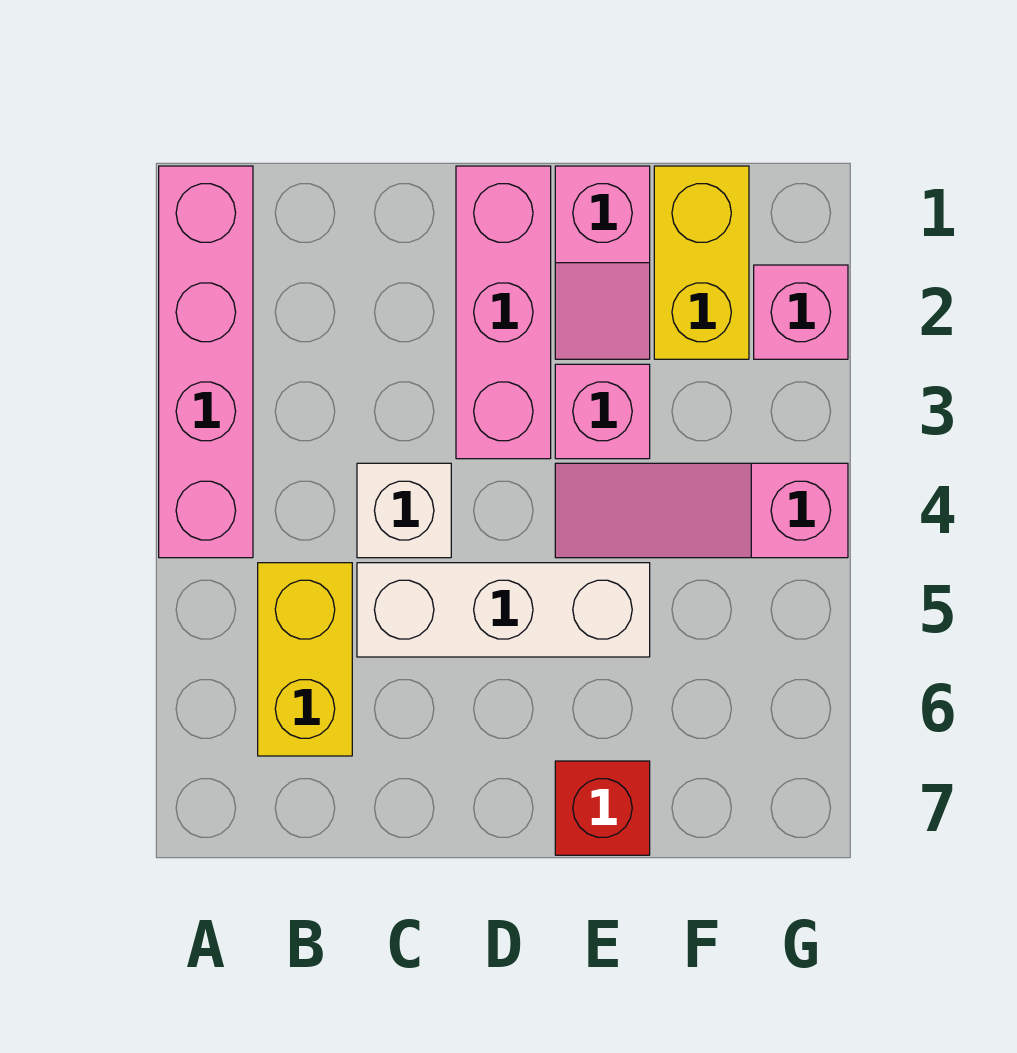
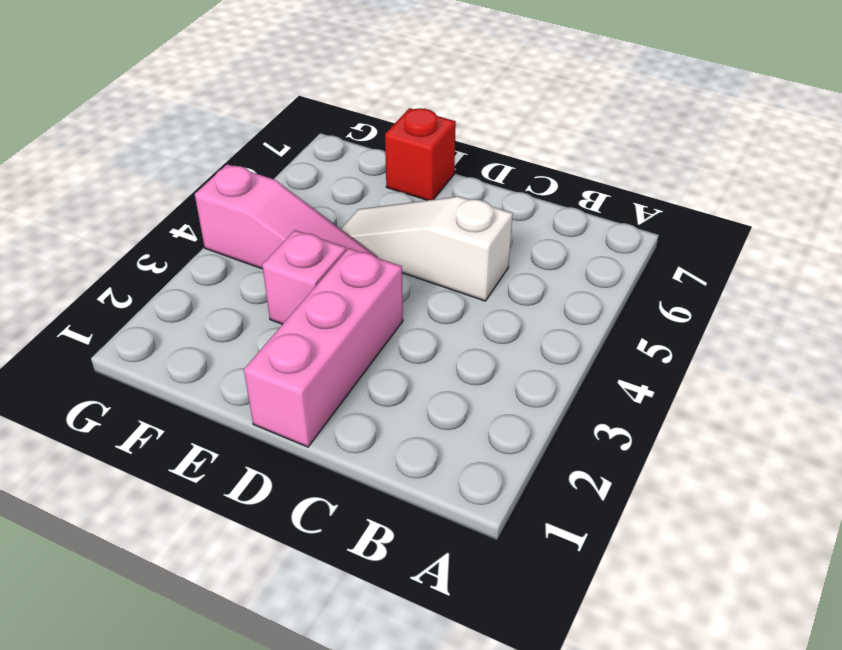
white 1x3 slope [341,197,513,301] -> white 1x3 brick [357,563,650,657]
none -> pink 1x4 brick [159,166,253,558]
none -> yellow 1x2 brick [258,563,352,756]

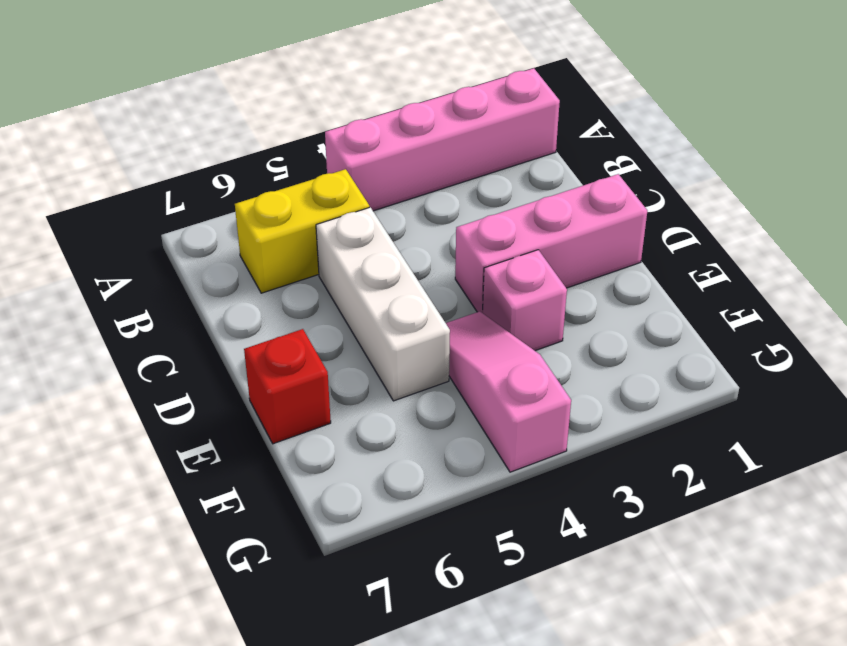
none -> white 1x1 brick [357,463,451,558]
none -> pink 1x2 slope [555,166,650,359]

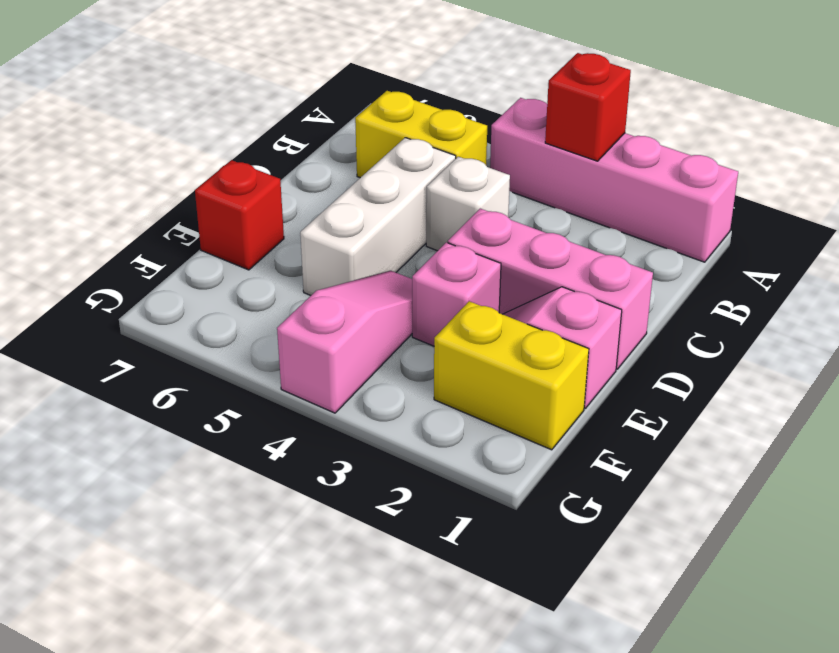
red 1x1 brick [545,53,631,161] -> none
none -> pink 1x1 brick [754,265,848,359]

